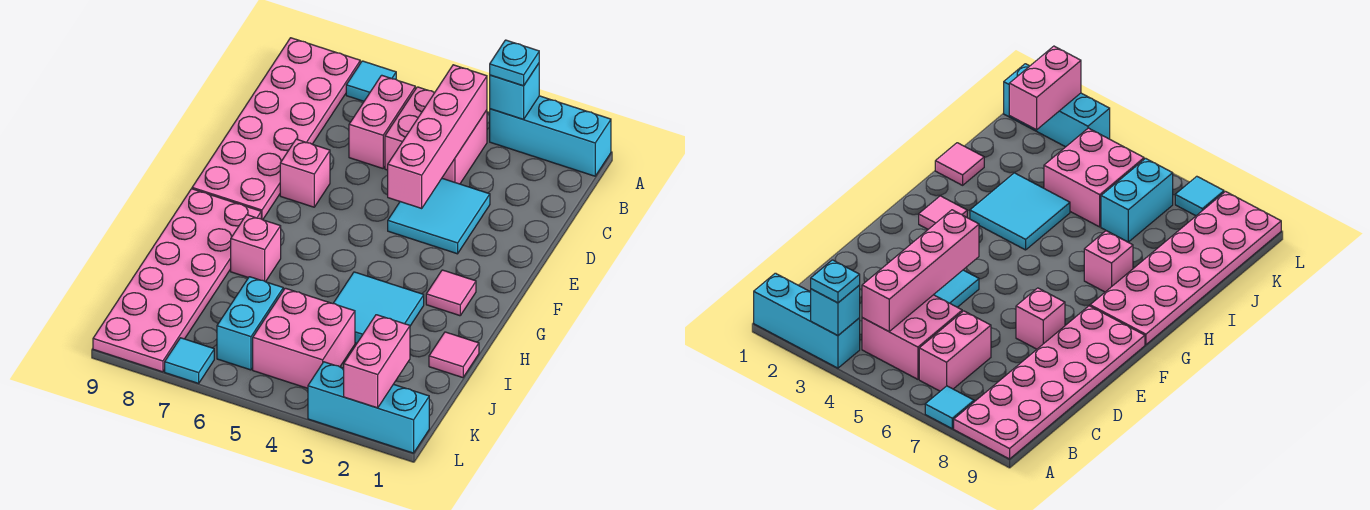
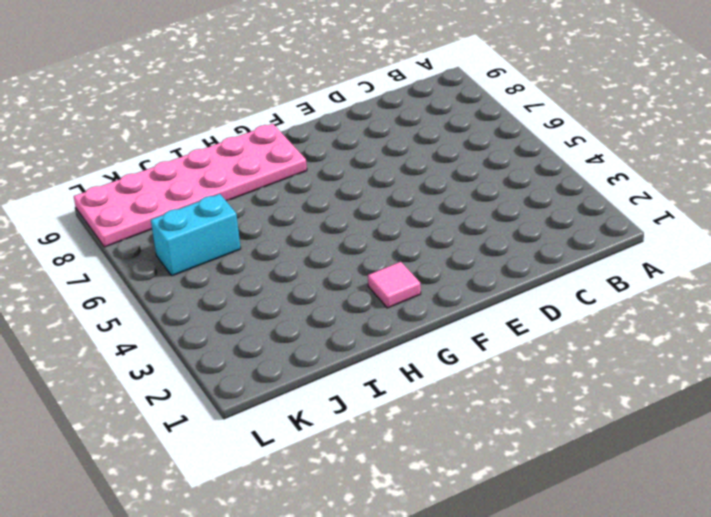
none -> cyan 1x3 brick [490,96,611,176]
none -> cyan 1x1 tile [346,61,396,101]
none -> pink 2x6 plate [192,38,360,220]

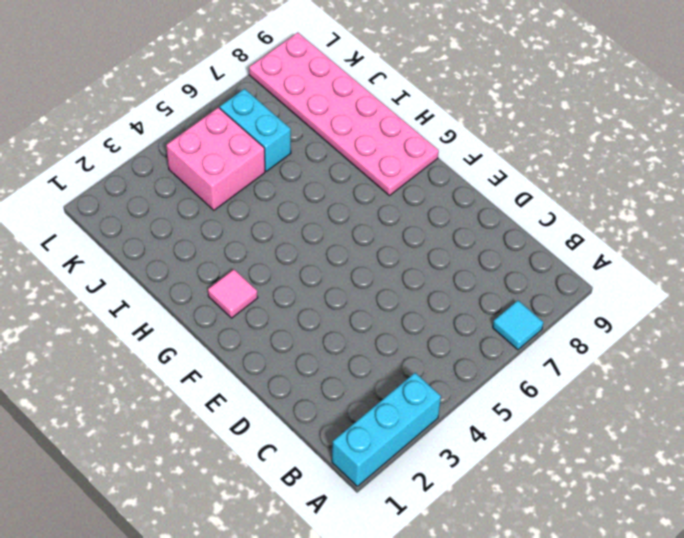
none -> pink 2x6 plate [192,38,360,220]
none -> pink 2x2 brick [385,87,487,184]
none -> pink 1x2 brick [349,75,415,168]

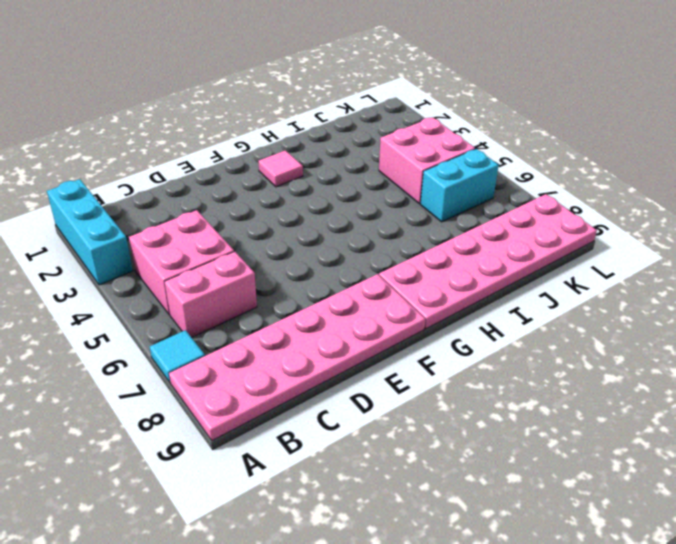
none -> cyan 2x2 tile [388,179,490,254]
none -> pink 1x1 brick [280,139,330,207]
none -> cyan 2x2 tile [333,272,424,343]

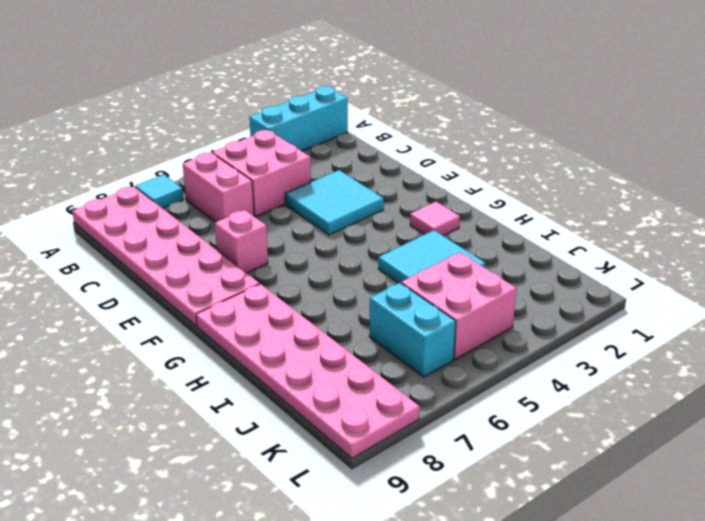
none -> pink 1x1 brick [231,215,281,282]
none -> pink 1x1 tile [429,332,479,378]
none -> cyan 1x3 brick [308,362,429,453]

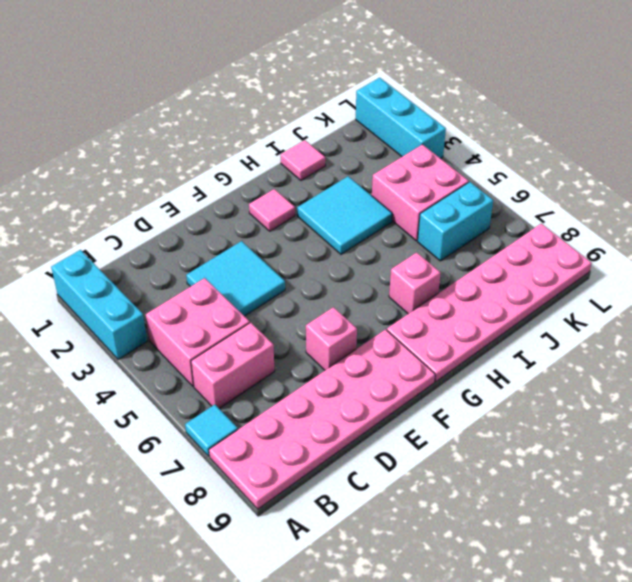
none -> cyan 1x1 tile [165,338,214,383]
none -> cyan 1x1 brick [490,64,539,119]
none -> pink 1x4 brick [388,65,487,208]

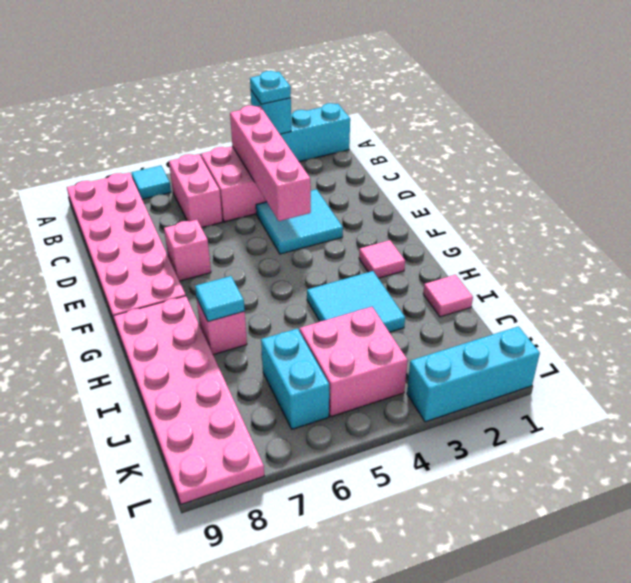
cyan 1x1 tile [195,276,245,321] -> cyan 1x1 tile moved to [165,338,214,383]
none -> pink 1x2 brick [344,315,410,408]

